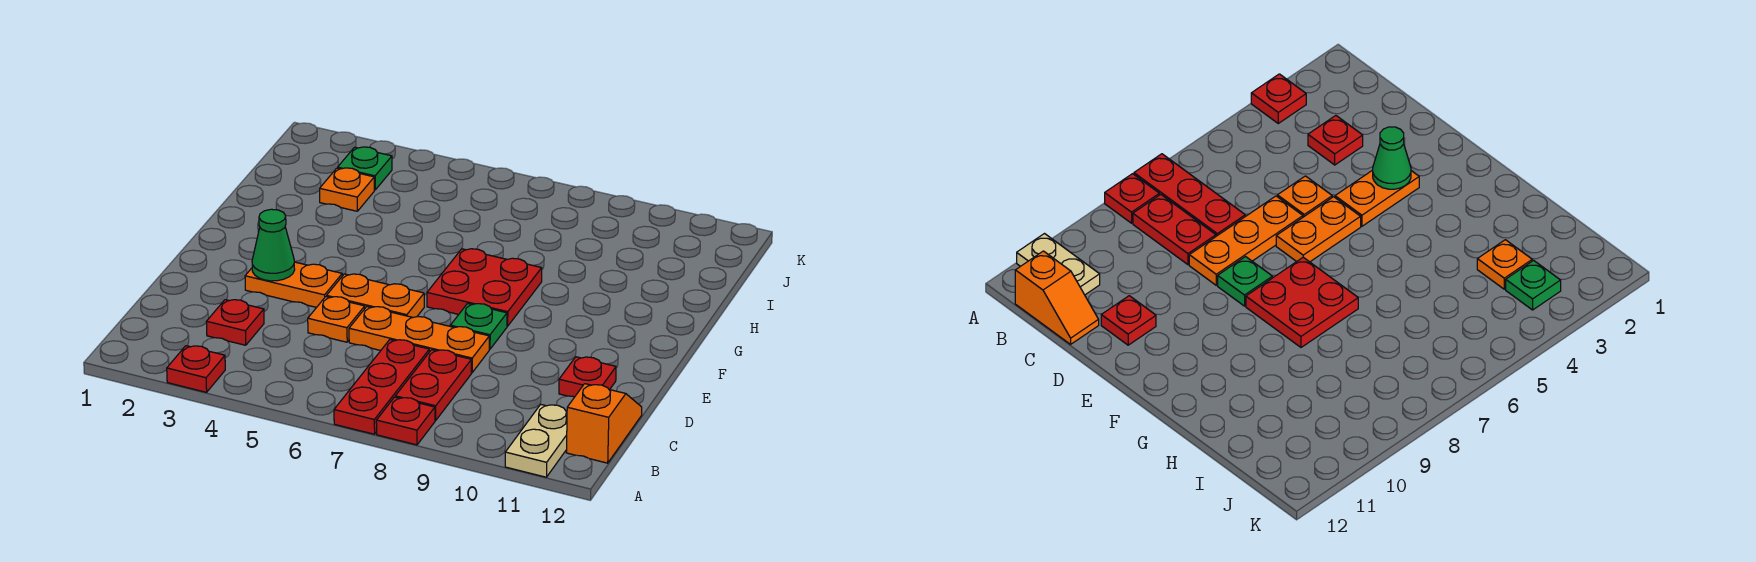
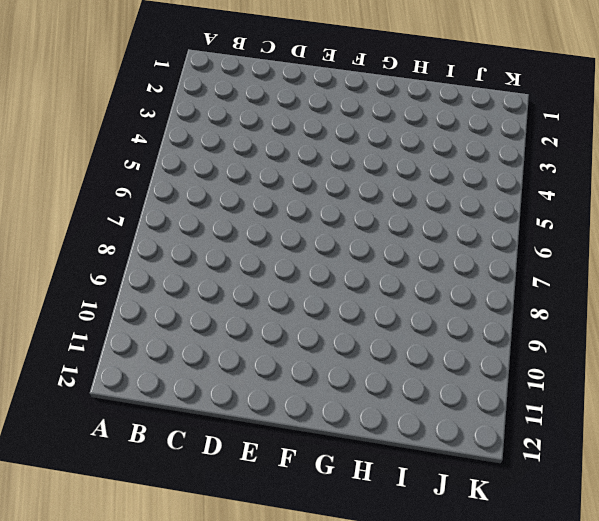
none -> red 1x1 plate [167,346,225,392]
none -> red 1x3 plate [334,340,429,434]
none -> red 1x1 plate [376,397,435,445]

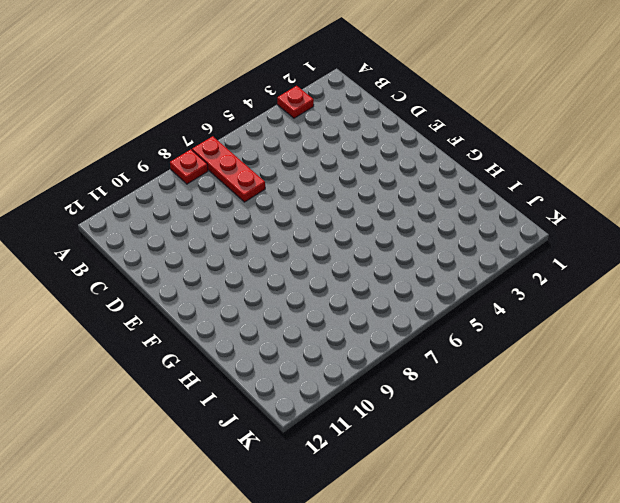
none -> tan 1x2 plate [505,405,567,477]
none -> red 1x2 plate [395,350,471,421]
none -> orange 1x2 slope [566,384,642,463]

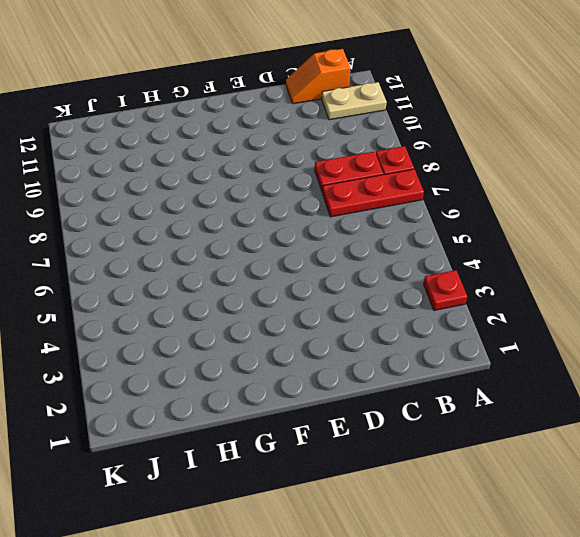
none -> red 1x1 plate [206,300,264,345]
none -> orange 1x1 plate [308,297,365,342]
none -> orange 1x3 plate [349,307,489,373]

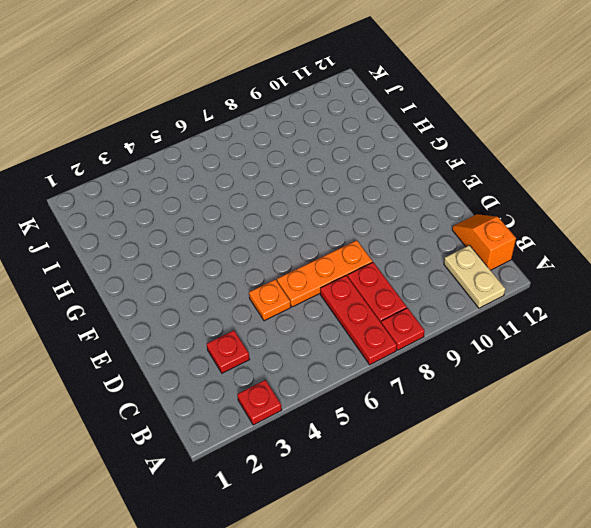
none -> red 1x1 plate [559,357,616,397]
none -> orange 1x2 plate [245,262,342,307]
none -> orange 1x2 plate [327,274,424,317]

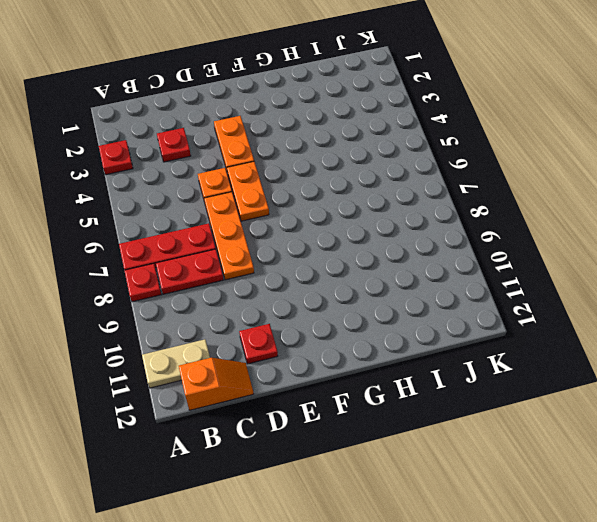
none -> green 1x1 plate [450,303,507,349]
none -> red 2x2 plate [427,249,542,326]
none -> orange 1x1 plate [320,168,374,211]

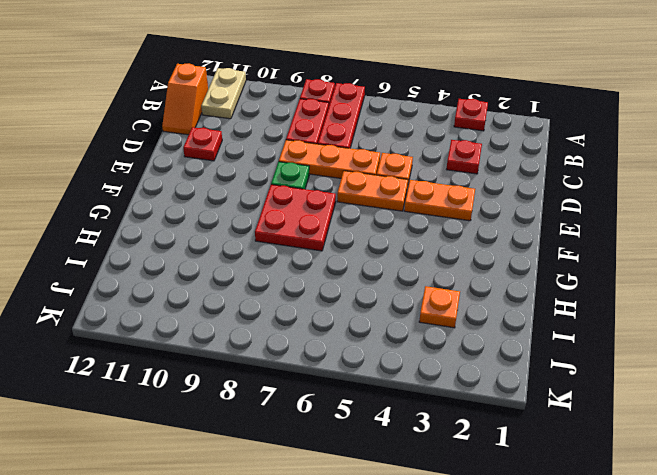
none -> green 1x1 plate [338,147,392,190]
none -> green 1x1 cone [252,209,295,281]

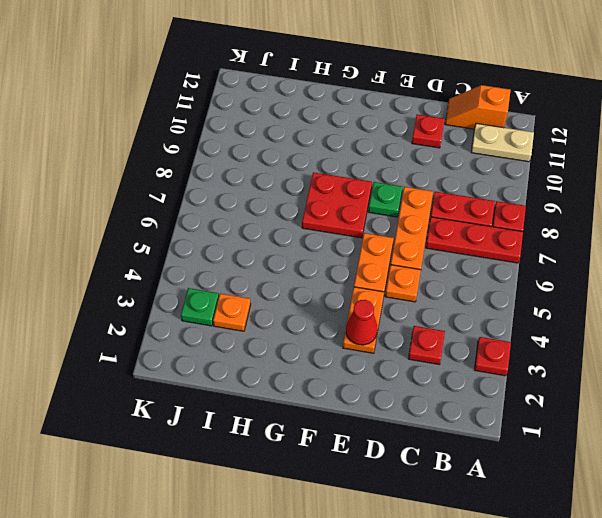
red 1x1 cone [346,300,378,345] -> green 1x1 cone [252,209,295,281]

